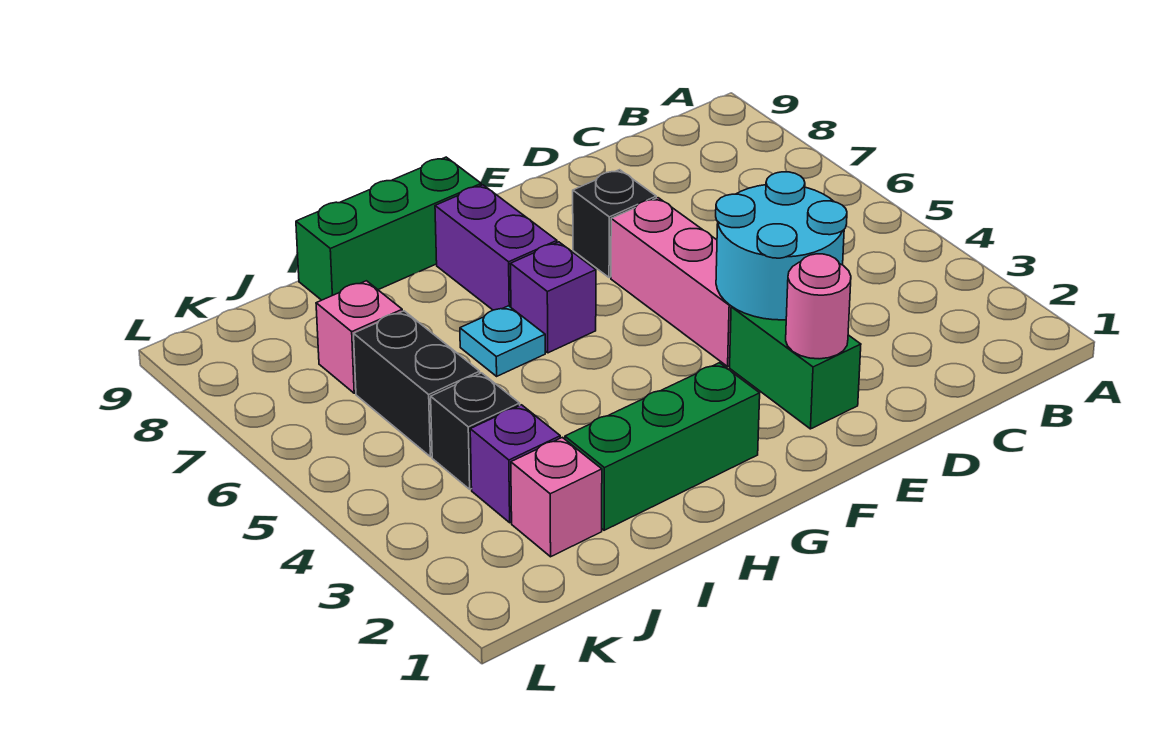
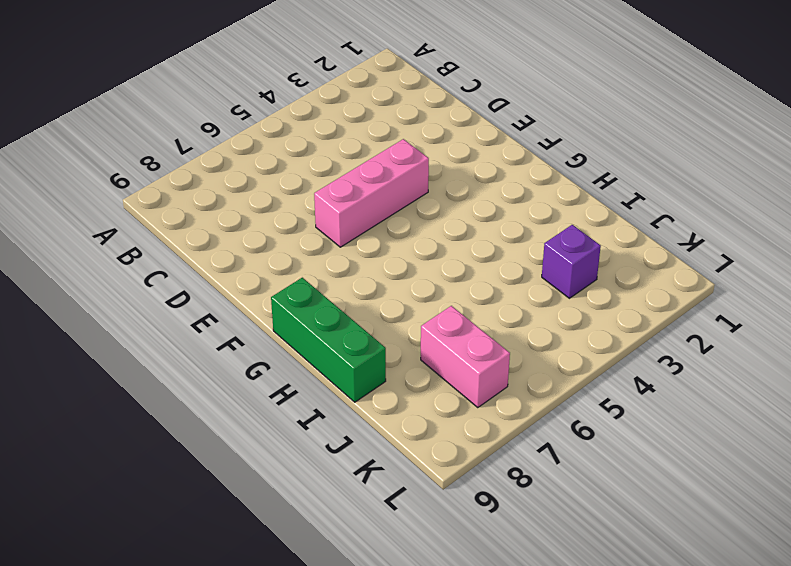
pink 1x2 brick [421,306,510,408] -> pink 1x1 brick [316,281,402,393]
none -> green 1x2 brick [730,307,861,429]
none -> black 1x1 brick [573,170,656,278]
none -> green 1x3 brick [565,363,760,530]

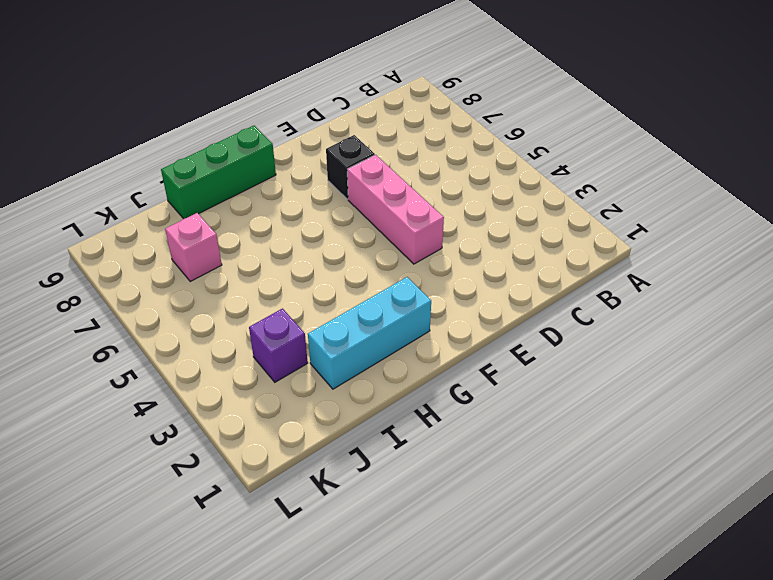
cyan 1x3 brick [308,277,431,389] -> green 1x3 brick [565,363,760,530]
none -> green 1x2 brick [730,307,861,429]
none -> purple 1x1 brick [511,242,596,353]
none -> purple 1x2 brick [435,185,557,310]

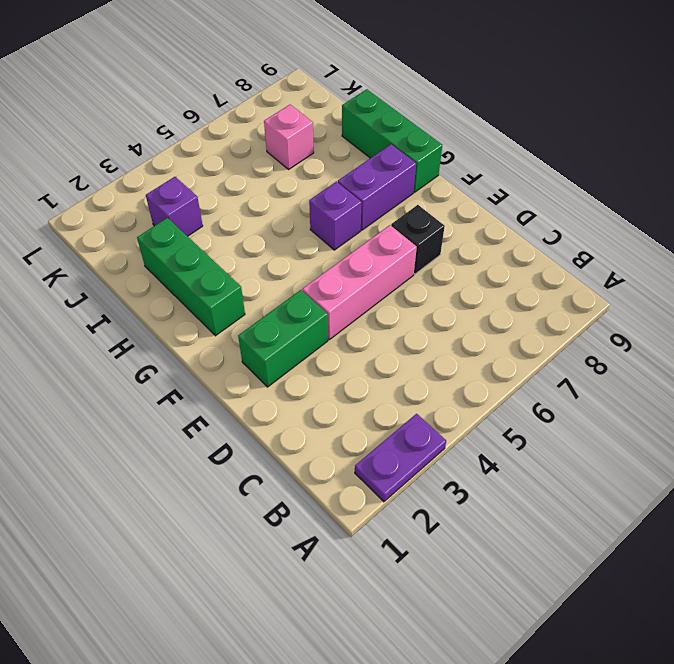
purple 1x2 plate [355,414,446,502] -> none
none -> cyan 1x1 plate [460,306,545,376]
none -> pink 1x1 brick [511,437,602,557]
none -> black 1x1 brick [431,373,520,489]

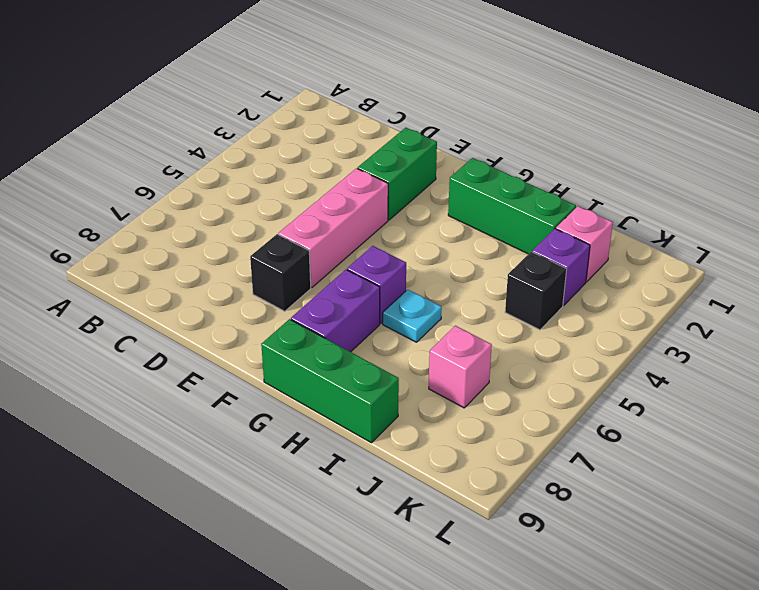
none -> black 1x2 brick [354,311,480,457]
none -> cyan 2x2 round brick [716,172,847,320]
none -> pink 1x1 round brick [786,254,851,359]

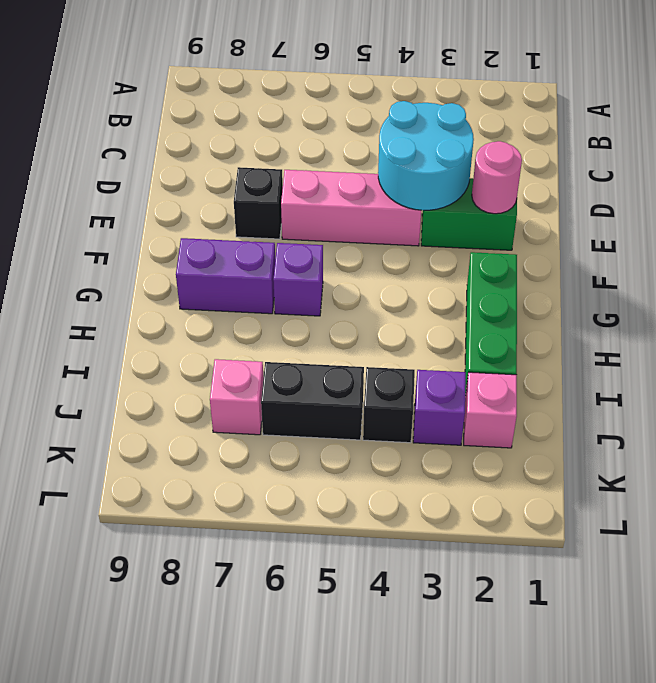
none -> green 1x3 brick [296,157,481,300]
none -> cyan 1x1 plate [460,306,545,376]

